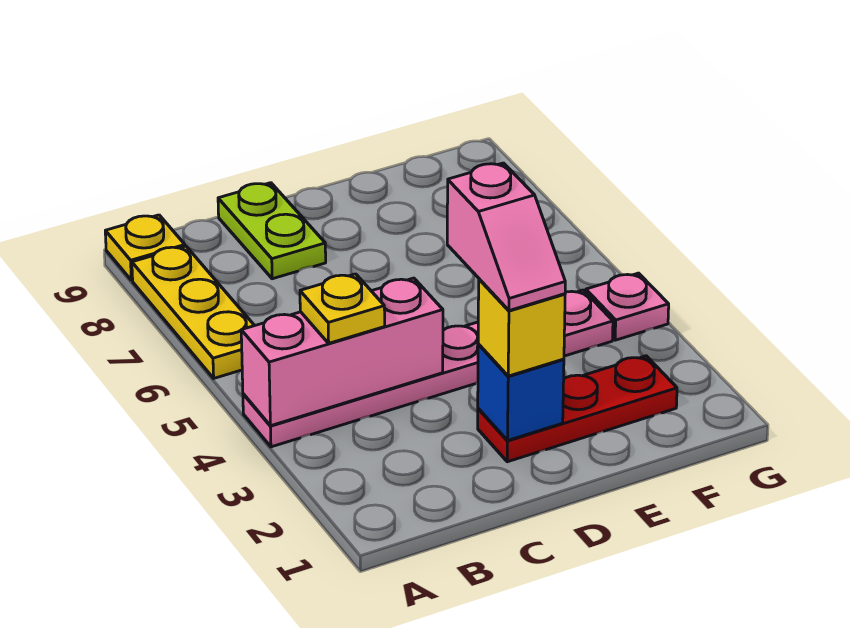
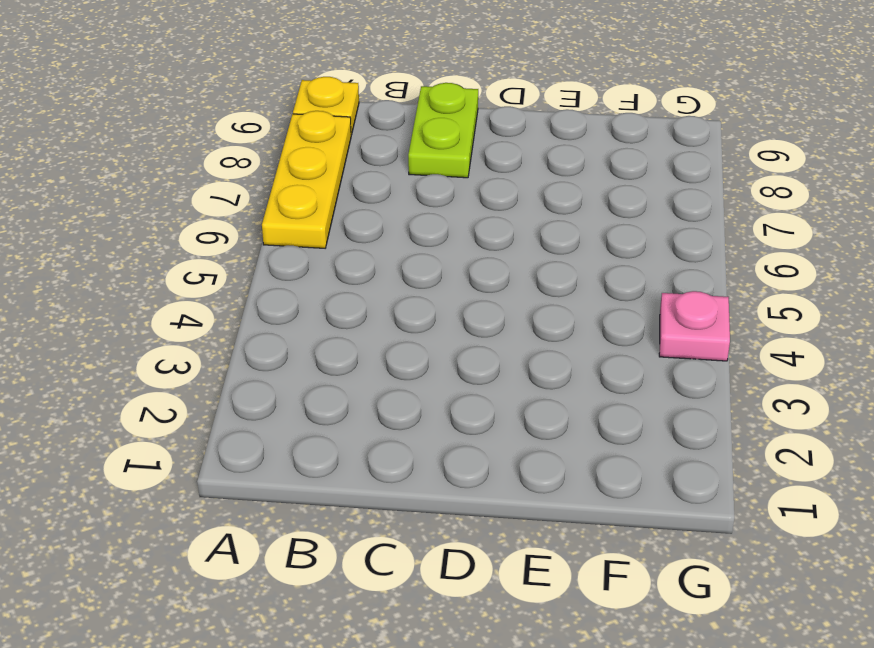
none -> pink 1x6 plate [243,290,613,447]
none -> red 1x3 plate [478,356,677,462]

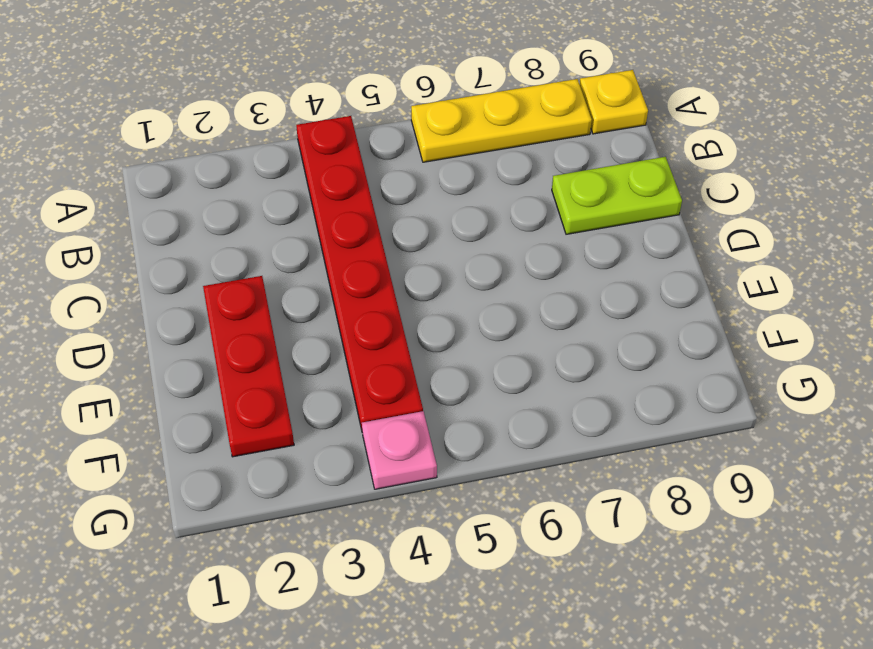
red 1x6 plate [296,116,423,430] -> pink 1x6 plate [243,290,613,447]
none -> pink 1x3 brick [241,278,443,426]
none -> blue 1x1 brick [478,344,564,440]

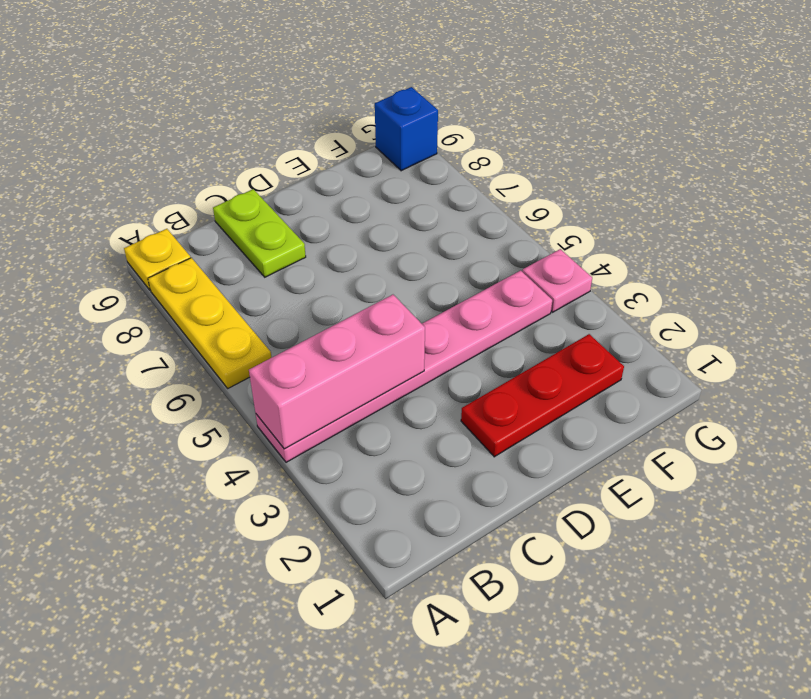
blue 1x1 brick [375,87,438,171] -> blue 1x1 brick moved to [478,344,564,440]
none -> yellow 1x1 plate [300,274,385,343]
none -> yellow 1x1 brick [478,279,565,376]

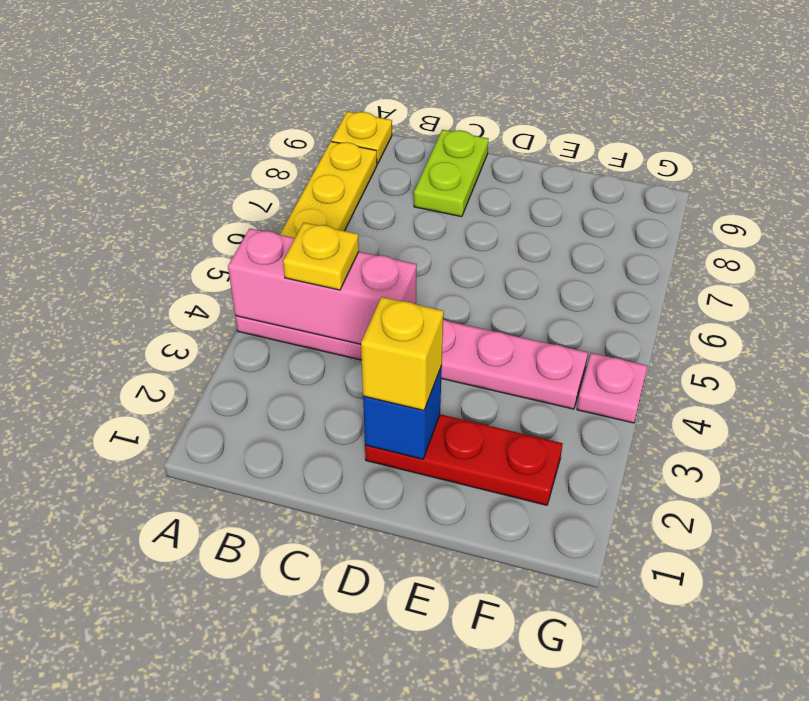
none -> pink 1x2 slope [447,163,565,311]

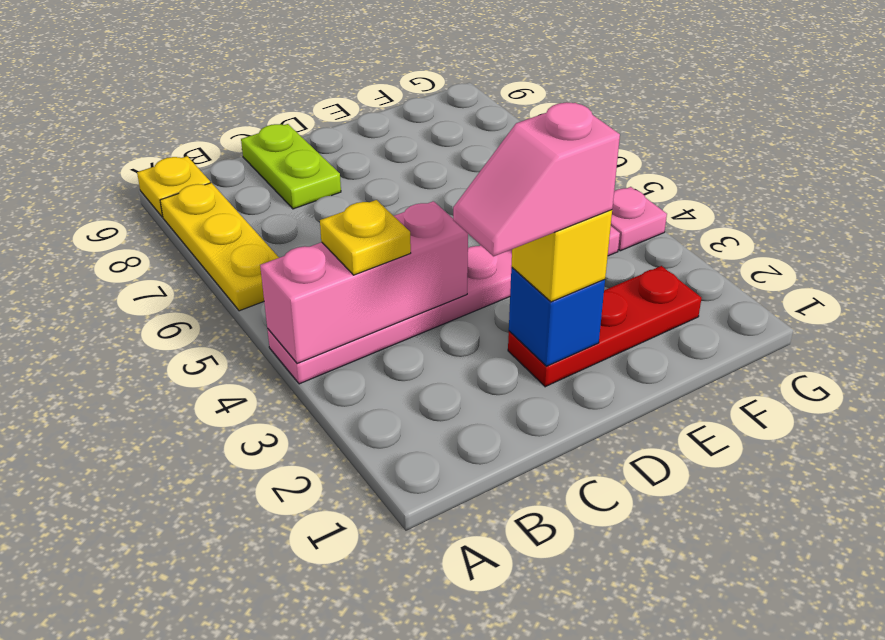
pink 1x2 slope [453,102,620,256] -> pink 1x2 slope turned to [447,163,565,311]

